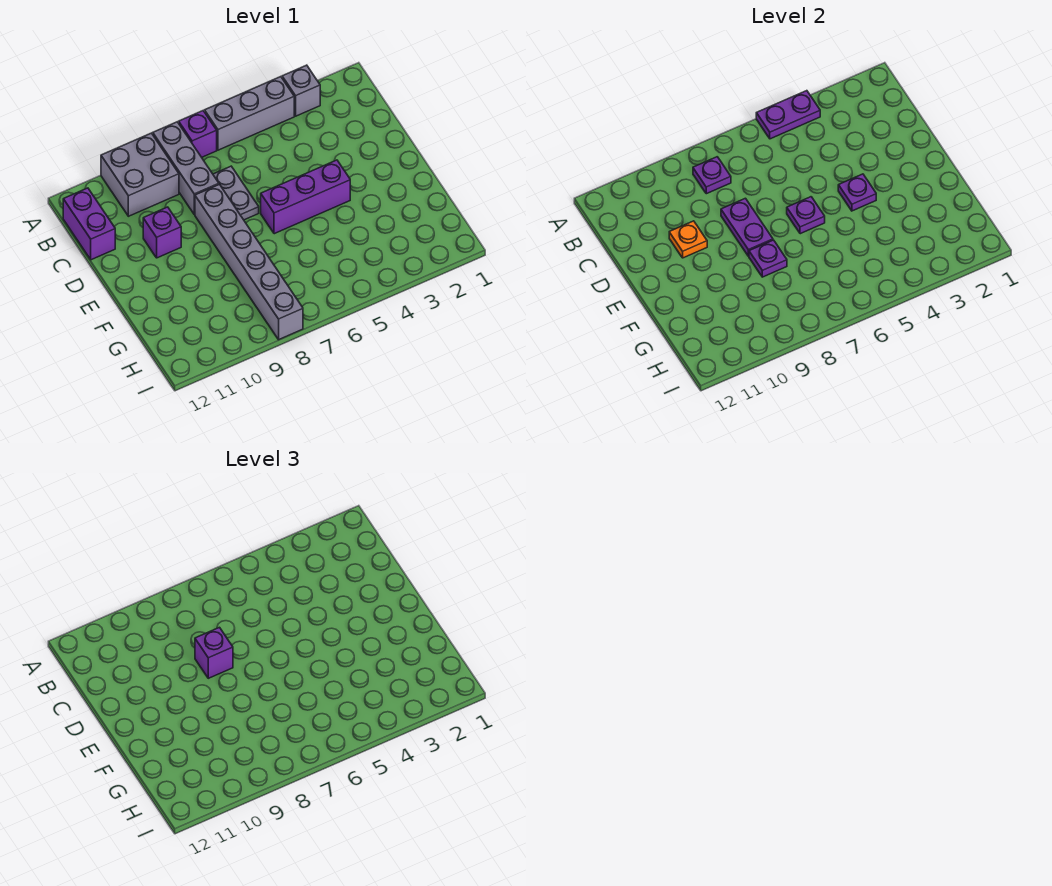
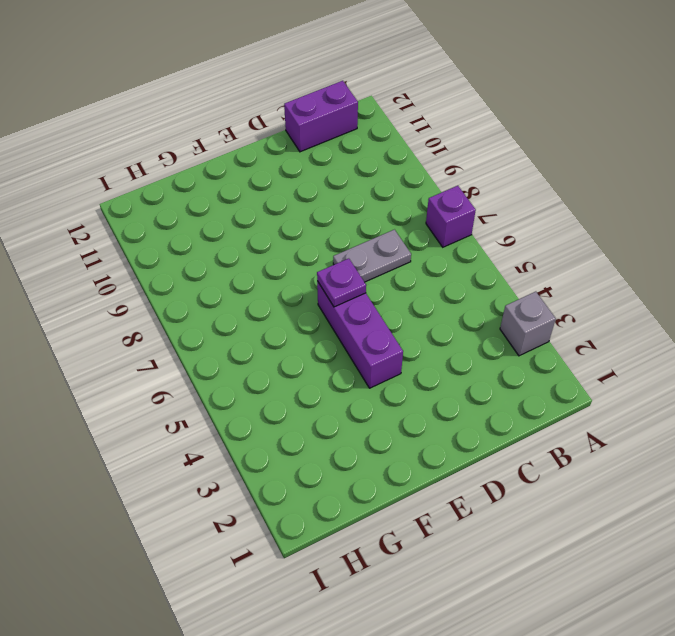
none -> grey 1x3 brick [205,77,294,150]
none -> grey 1x3 brick [153,122,219,215]
none -> grey 2x2 brick [101,133,179,216]

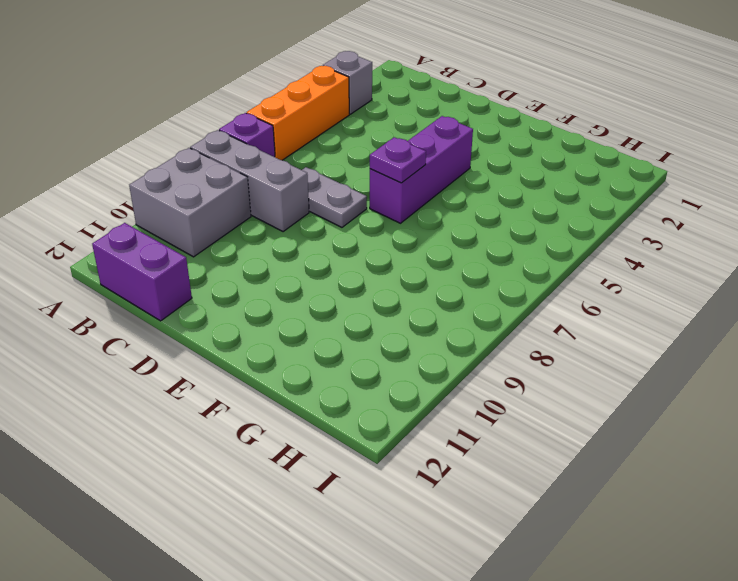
orange 1x3 brick [247,66,349,160] -> grey 1x3 brick [205,77,294,150]
none -> grey 1x6 brick [195,184,303,340]
none -> purple 1x1 brick [143,207,181,258]
none -> purple 1x2 plate [756,91,820,139]

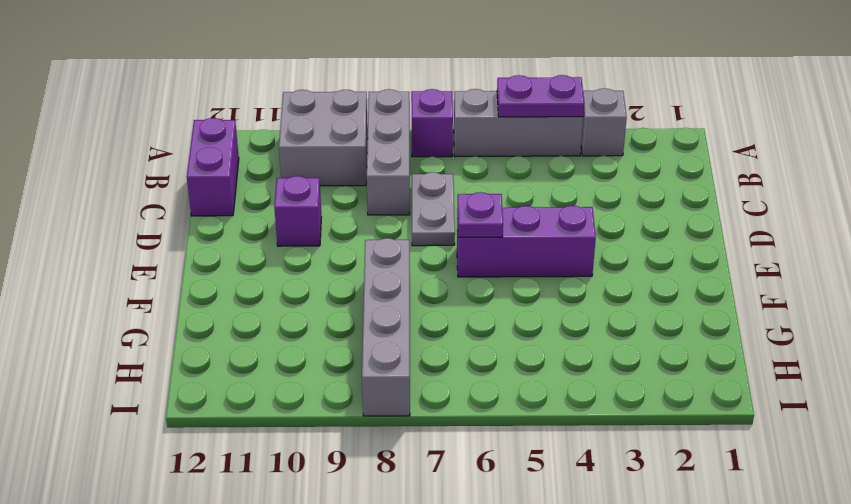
grey 1x4 brick [362,238,410,416] -> grey 1x6 brick [195,184,303,340]
none -> purple 1x1 plate [693,157,731,194]
none -> purple 1x2 plate [721,198,773,256]
none -> orange 1x1 plate [669,221,707,258]

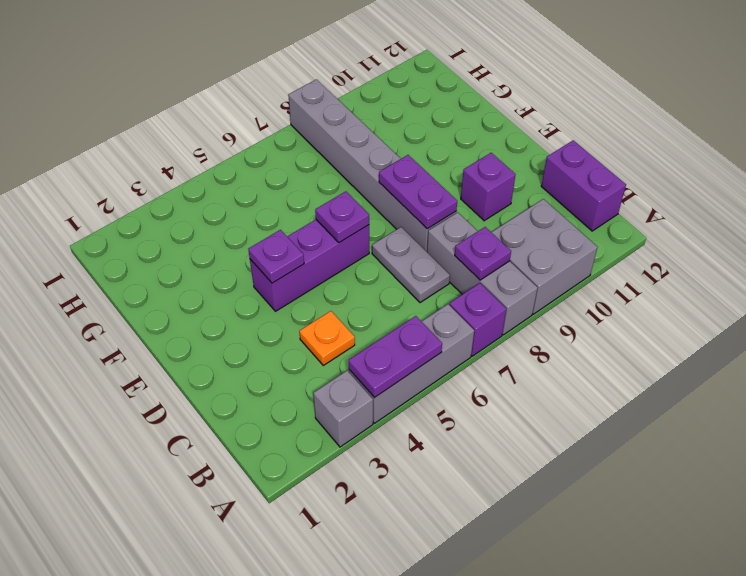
orange 1x1 plate [299,311,355,365] -> orange 1x1 plate moved to [669,221,707,258]
none -> purple 1x1 plate [749,240,787,277]
none -> purple 1x1 brick [195,627,233,678]

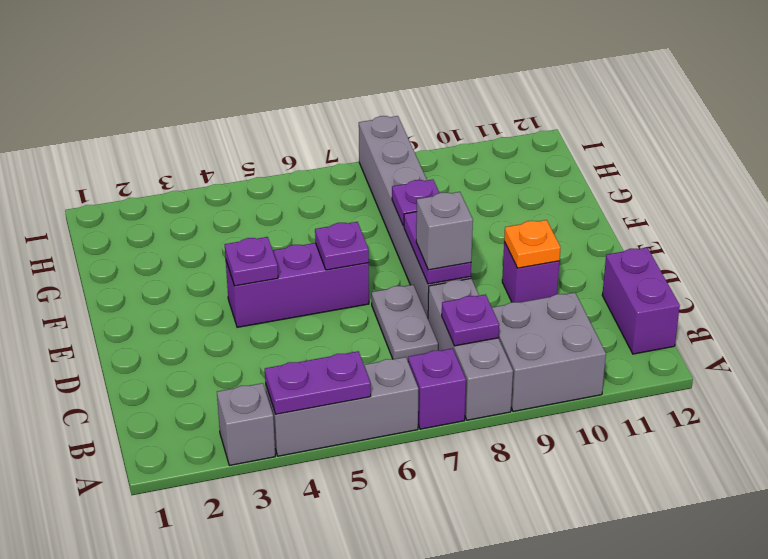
grey 1x1 brick [416,192,473,270] -> purple 1x1 brick [195,627,233,678]

